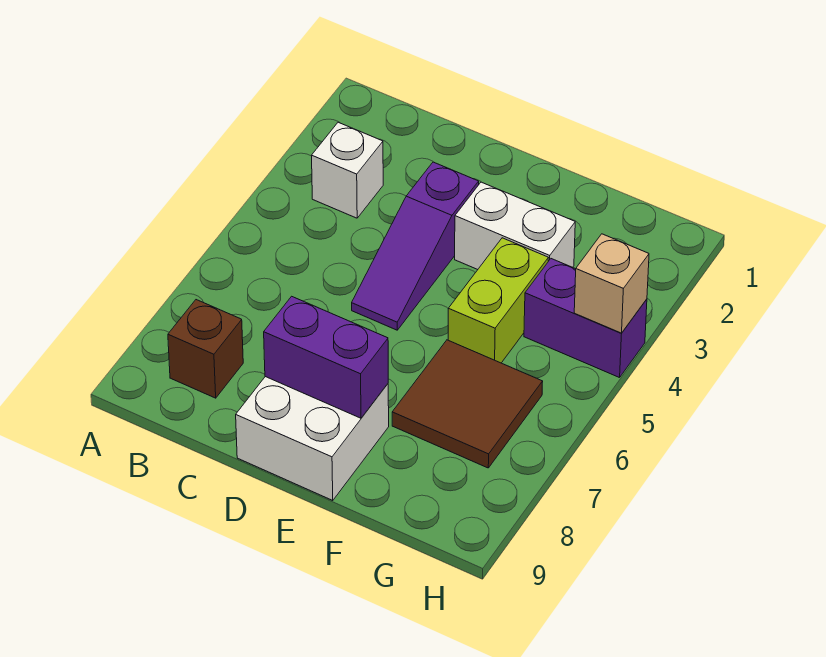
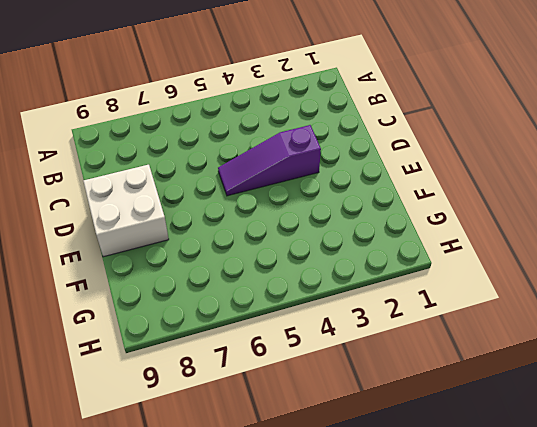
none -> white 1x1 brick [312,122,383,218]
none -> brown 1x1 brick [168,300,243,398]

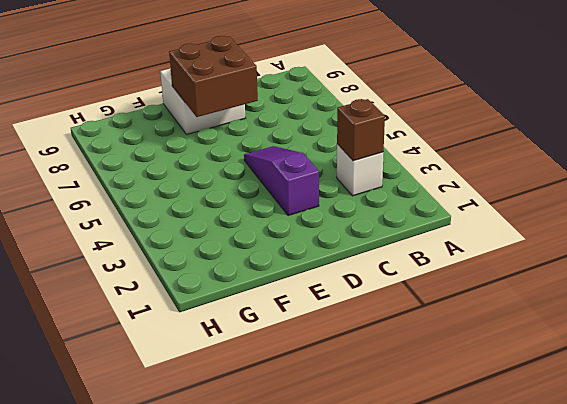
brown 1x1 brick [337,99,385,161] -> brown 1x1 brick moved to [168,300,243,398]
brown 2x2 brick [169,36,258,117] -> purple 1x2 brick [264,296,388,418]
none -> white 1x2 brick [455,182,575,270]
none -> lime 1x2 brick [448,238,548,363]

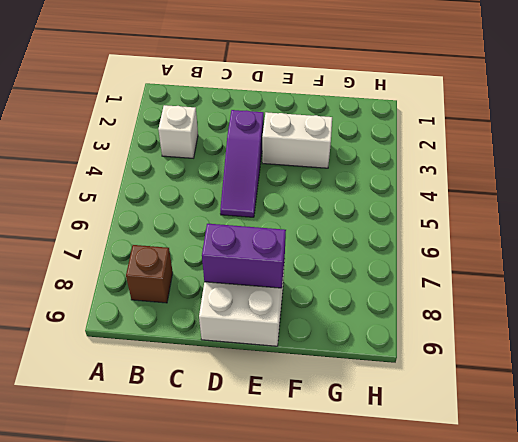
none -> lime 1x2 brick [448,238,548,363]
none -> brown 2x2 tile [392,340,543,468]

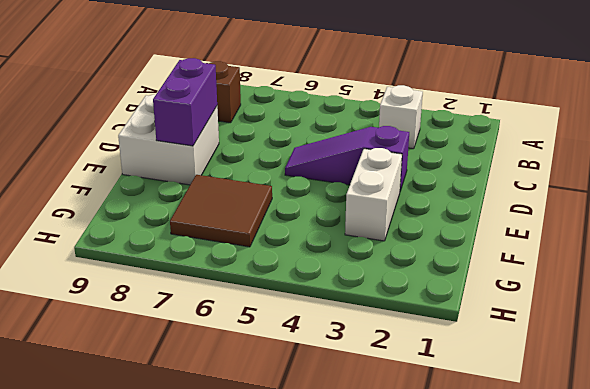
none -> lime 1x2 brick [448,238,548,363]
none -> purple 1x2 brick [524,259,647,378]

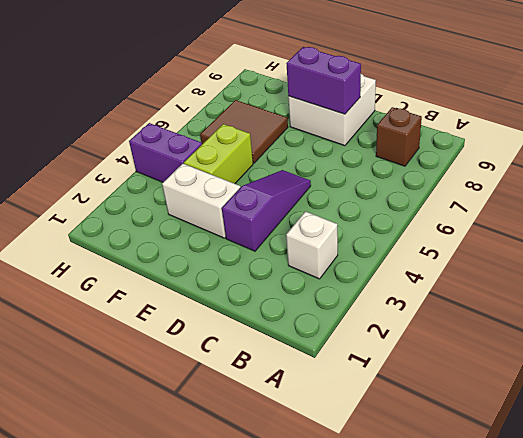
none -> tan 1x1 brick [574,234,649,333]

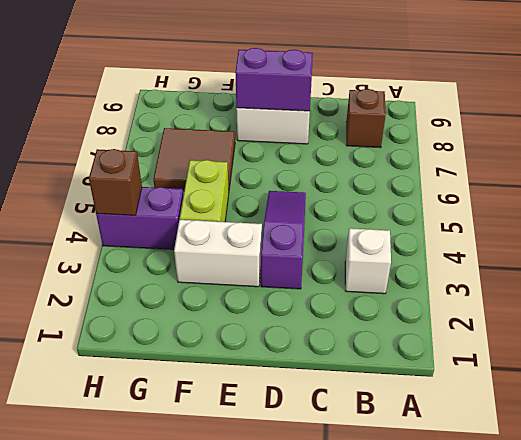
brown 1x1 brick [89,149,142,215] -> tan 1x1 brick [574,234,649,333]

